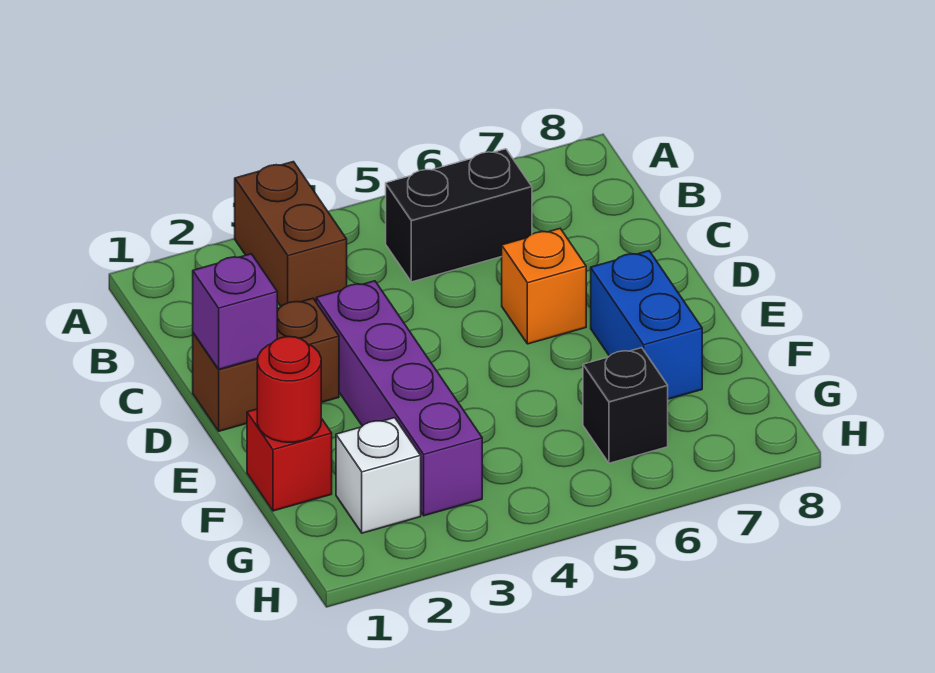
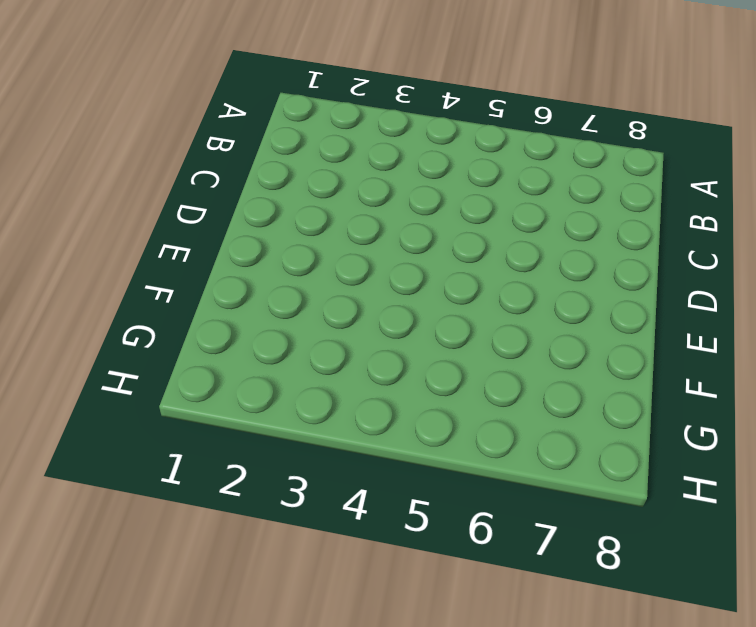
none -> brown 1x2 brick [235,162,347,306]
none -> black 1x2 brick [386,149,532,282]

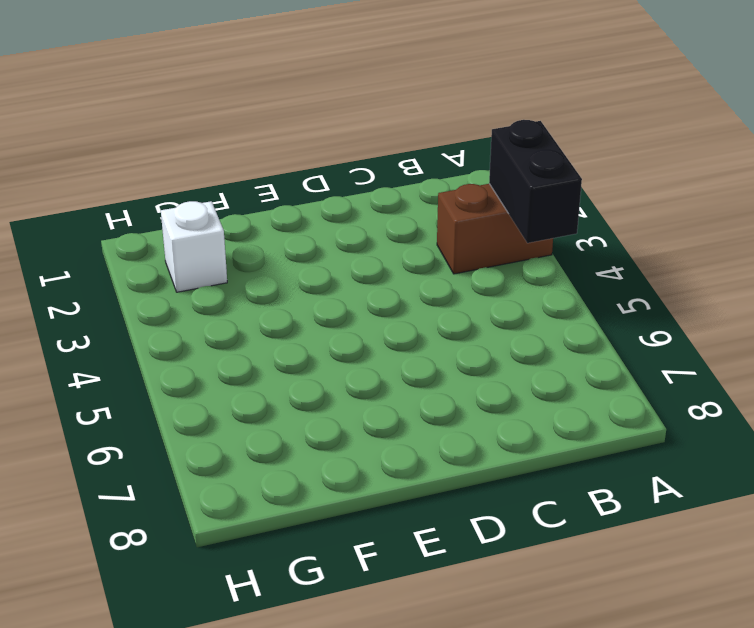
black 1x2 brick [489,120,582,243] -> black 1x2 brick moved to [386,149,532,282]
none -> brown 1x2 brick [193,298,339,431]
none -> purple 1x4 brick [316,281,482,516]

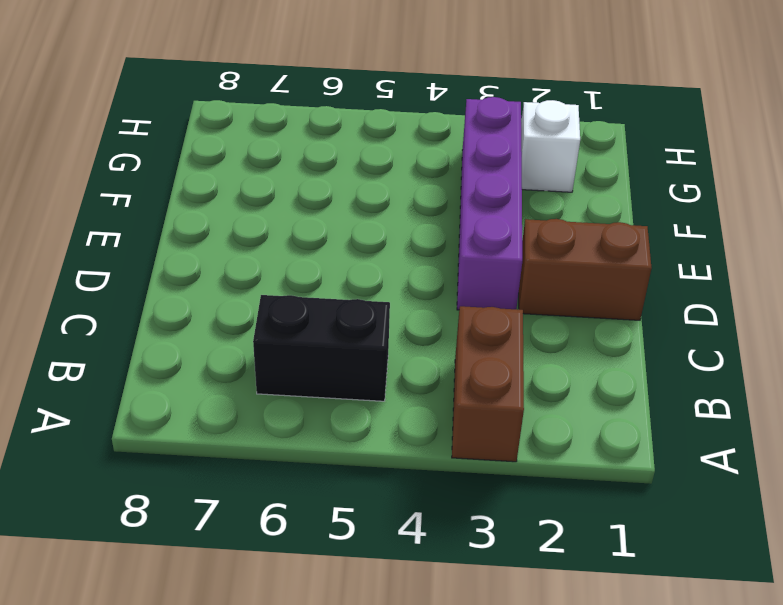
none -> orange 1x1 brick [502,229,586,344]
none -> blue 1x2 brick [591,251,702,399]

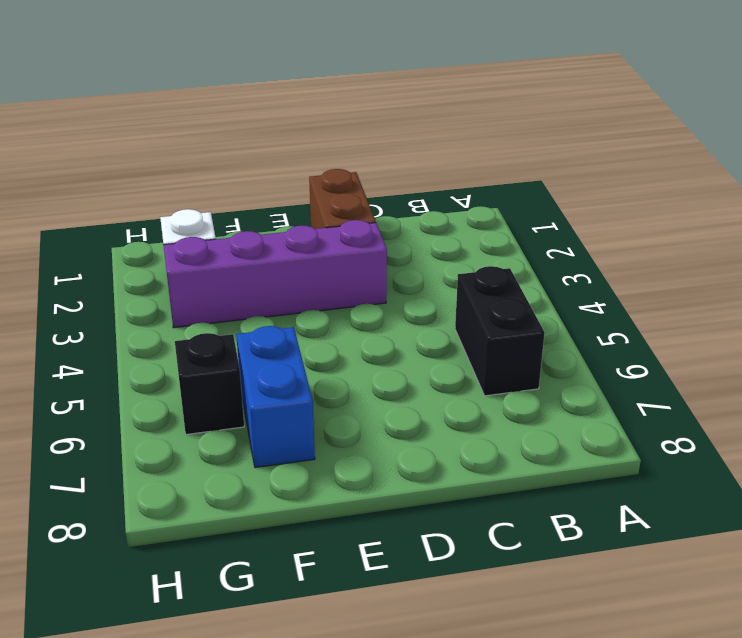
blue 1x2 brick [236,326,315,468] -> blue 1x2 brick turned to [591,251,702,399]
none -> brown 1x2 brick [235,162,347,306]
none -> orange 1x1 brick [502,229,586,344]

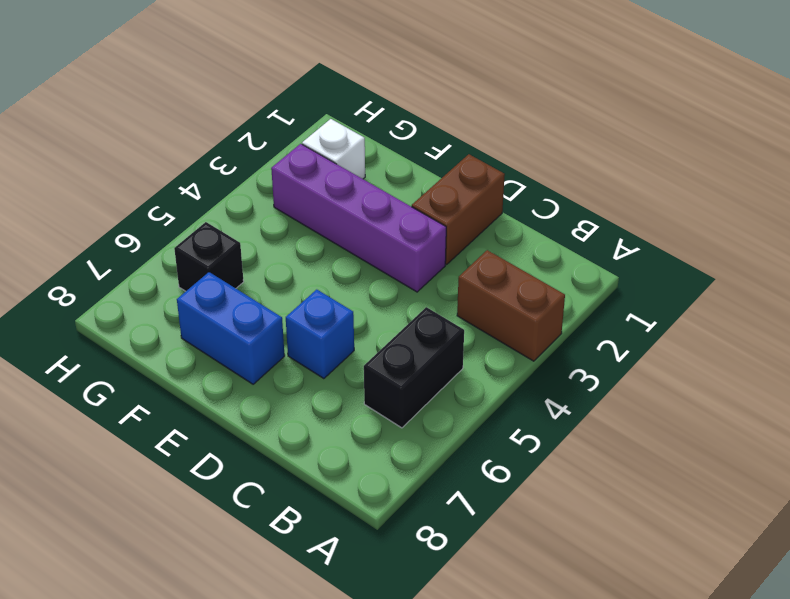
blue 1x1 brick [286,290,354,379] -> orange 1x1 brick [502,229,586,344]
none -> red 1x1 brick [247,409,332,511]
none -> purple 1x1 brick [193,254,277,369]

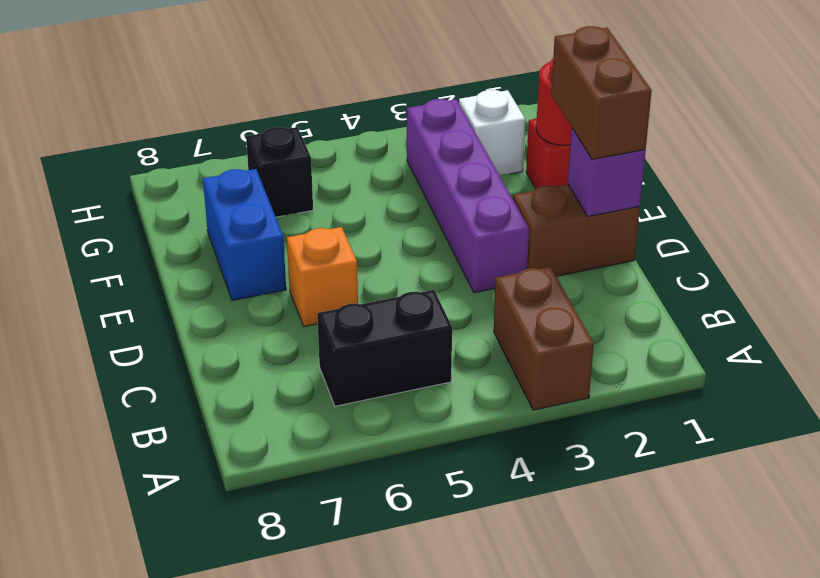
brown 1x2 brick [551,26,652,159] -> none

